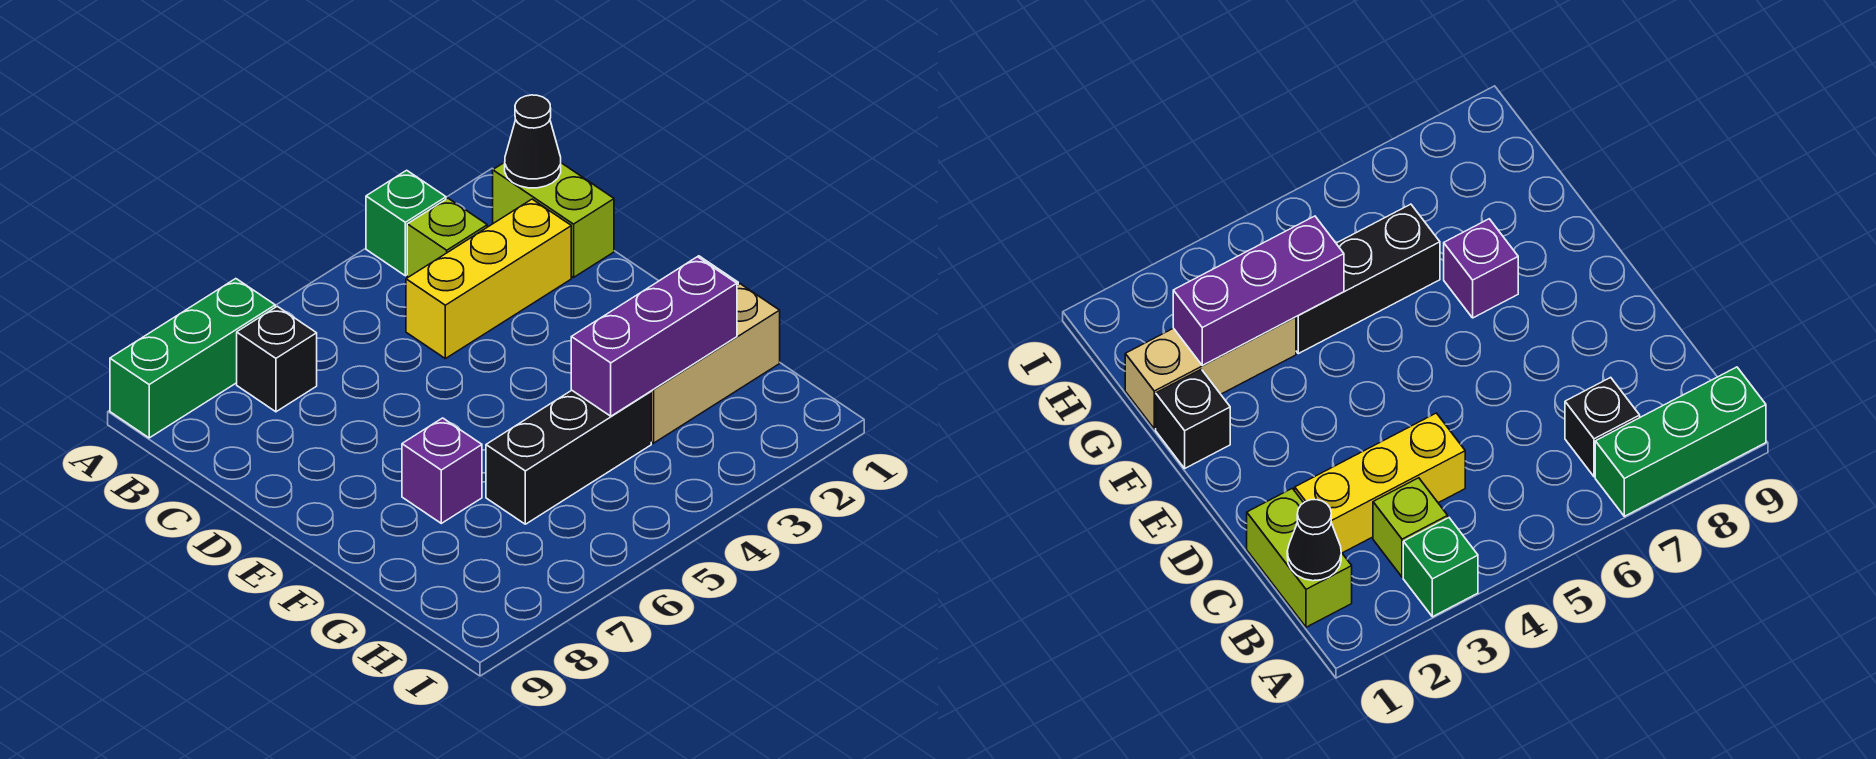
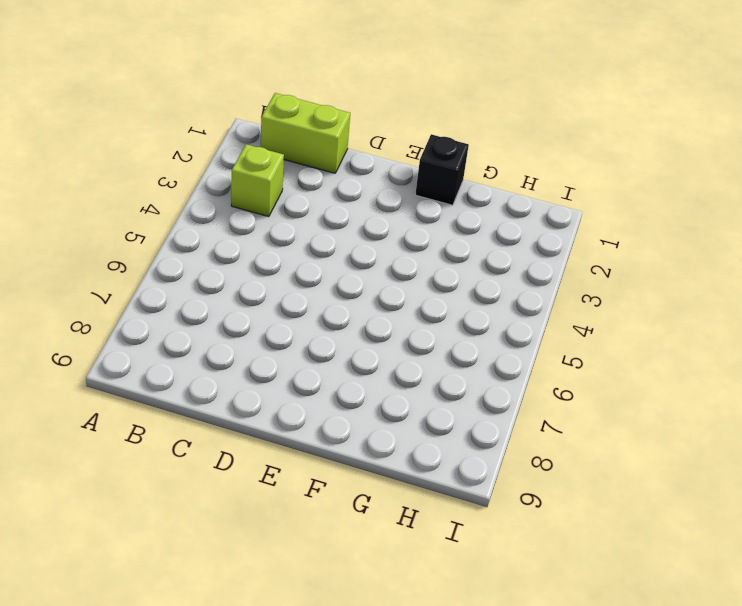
none -> green 1x1 brick [366,170,446,276]
none -> green 1x3 brick [110,279,275,438]
none -> black 1x1 brick [237,306,317,412]

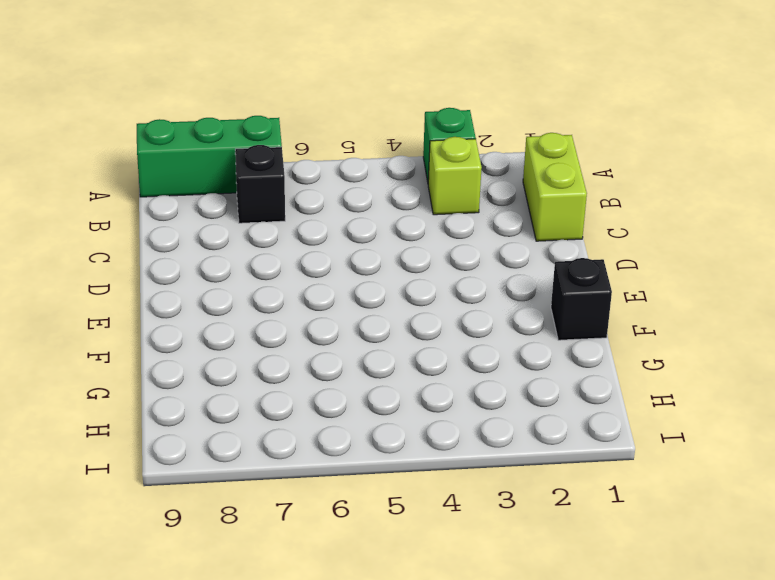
none -> yellow 1x3 brick [406,199,571,359]
none -> purple 1x1 brick [402,418,482,523]
none -> tan 1x3 brick [651,284,780,443]

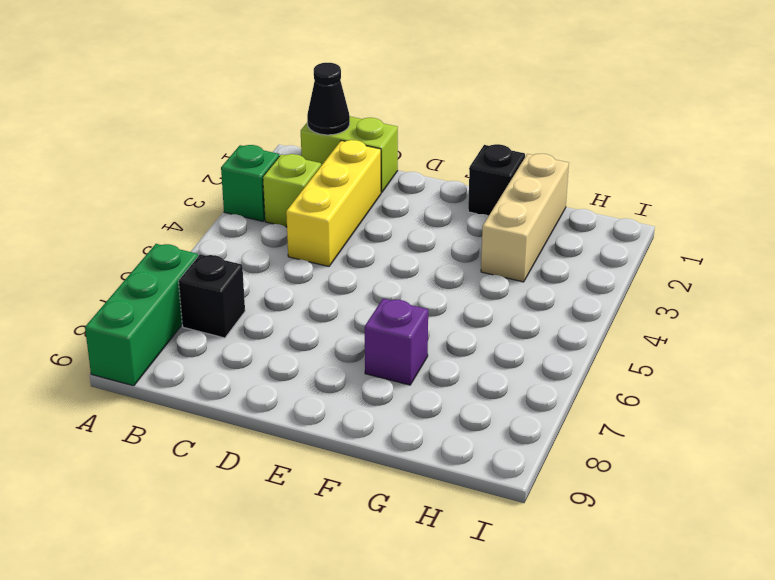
none -> black 1x3 brick [486,390,651,524]
none -> purple 1x3 brick [571,257,737,416]

